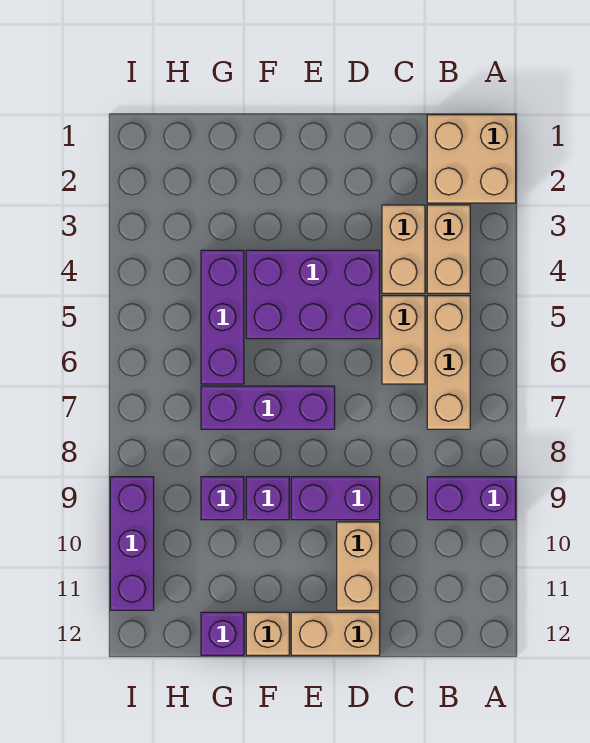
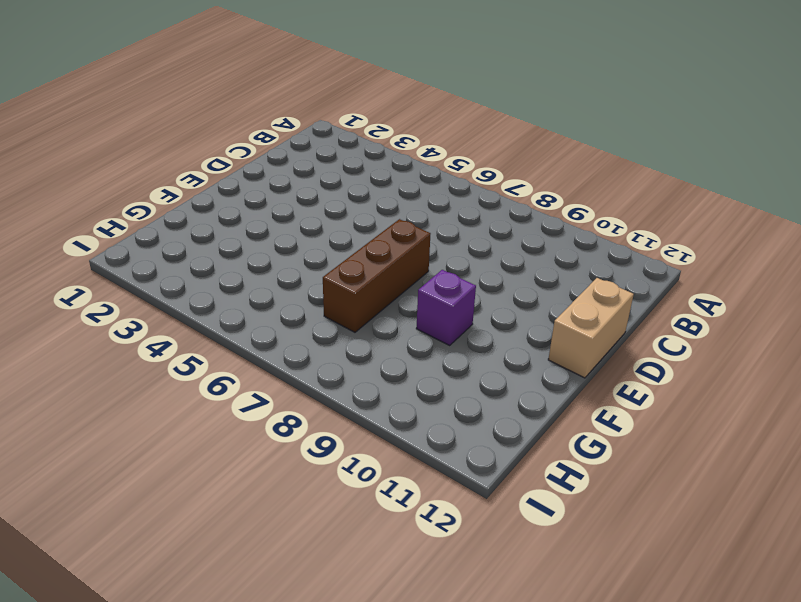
brown 1x3 brick [323,219,430,332] -> purple 1x3 brick [201,386,335,429]
none -> tan 2x2 brick [427,115,516,203]
none -> purple 1x2 brick [427,477,516,520]
none -> tan 1x2 brick [427,205,470,293]

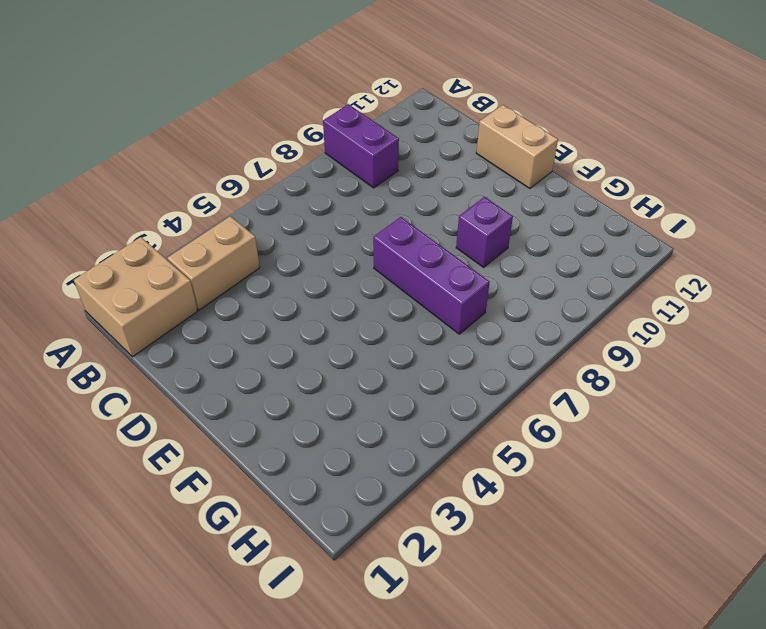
none -> tan 1x3 brick [427,296,470,429]
none -> tan 1x2 brick [382,205,425,293]
none -> tan 1x2 brick [382,296,425,384]

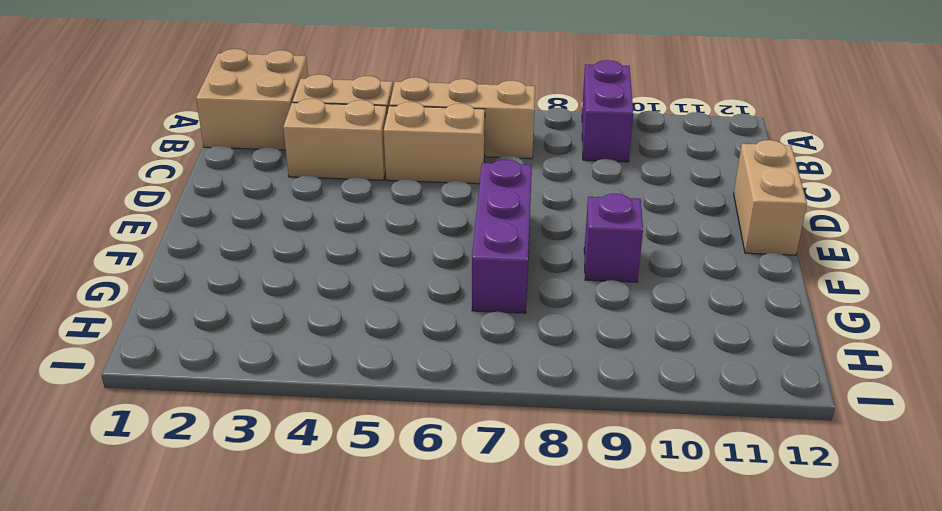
none -> purple 2x3 brick [246,250,380,339]
none -> purple 1x2 brick [291,477,380,520]
none -> tan 1x2 brick [337,522,380,610]

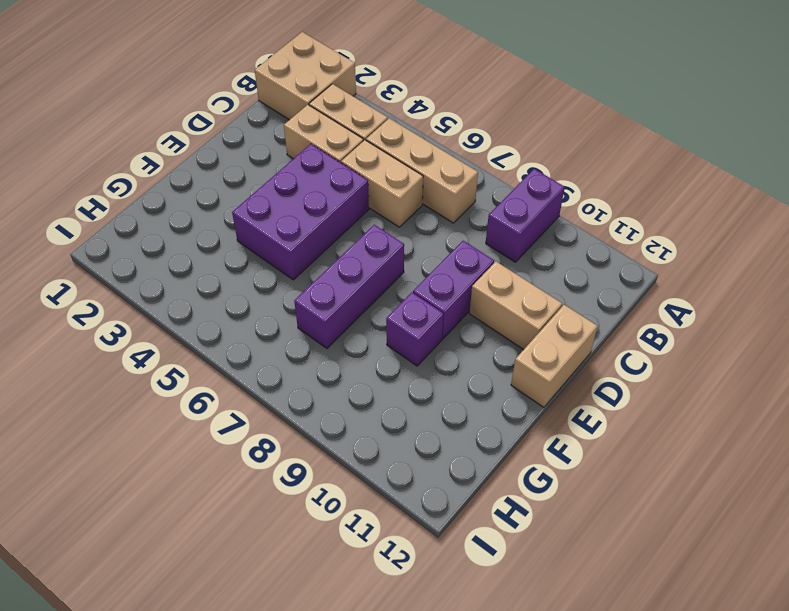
none -> tan 1x1 brick [246,612,289,655]
none -> purple 1x3 brick [201,250,244,384]
none -> purple 1x1 brick [201,477,244,520]

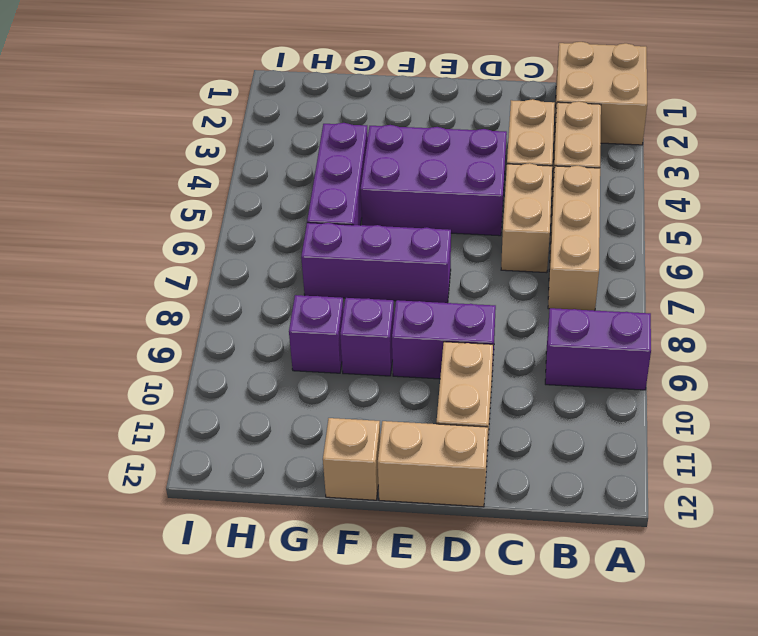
none -> purple 1x1 brick [201,612,244,655]
none -> purple 1x3 brick [110,477,154,610]

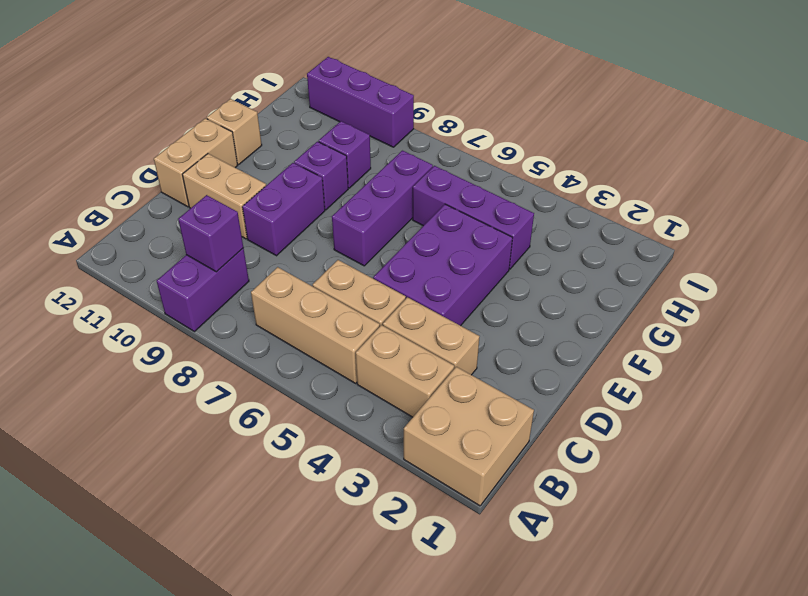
purple 1x1 brick [178,195,243,272] -> purple 1x1 brick moved to [201,612,244,655]

